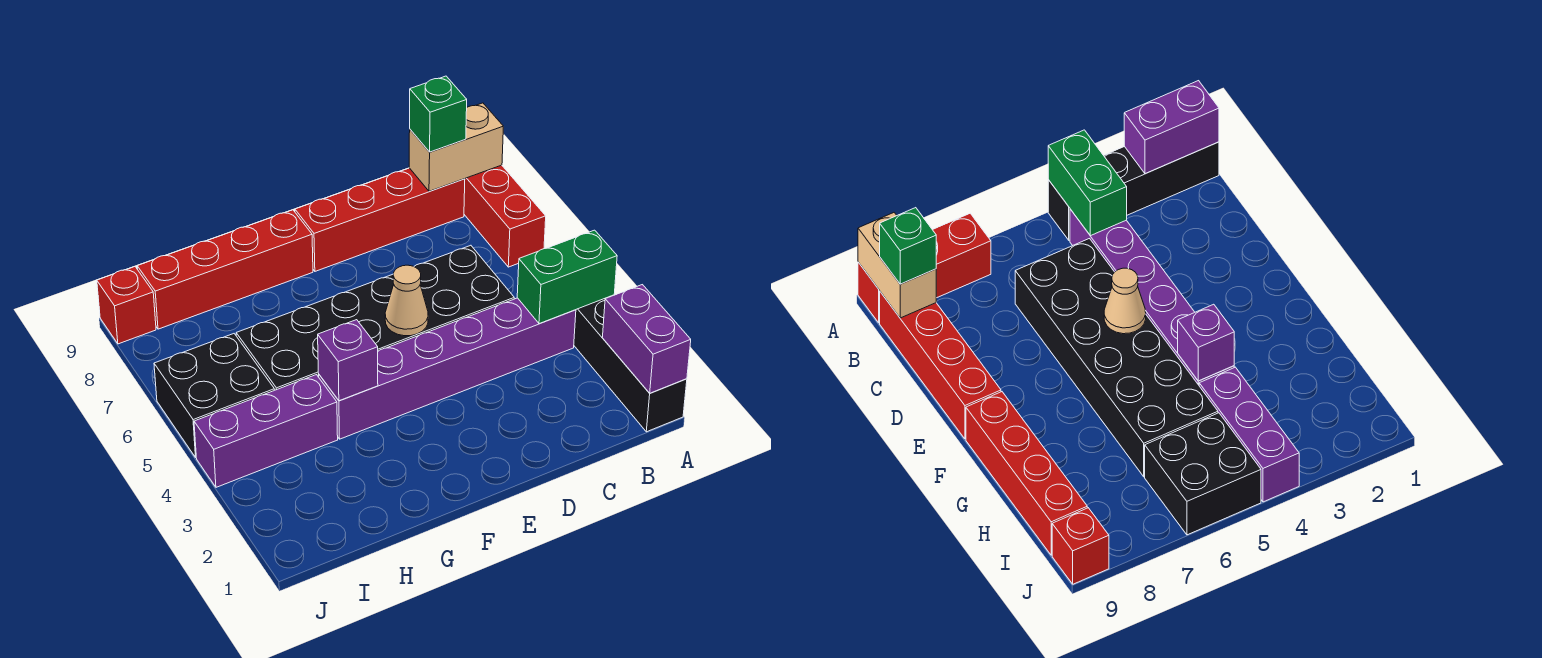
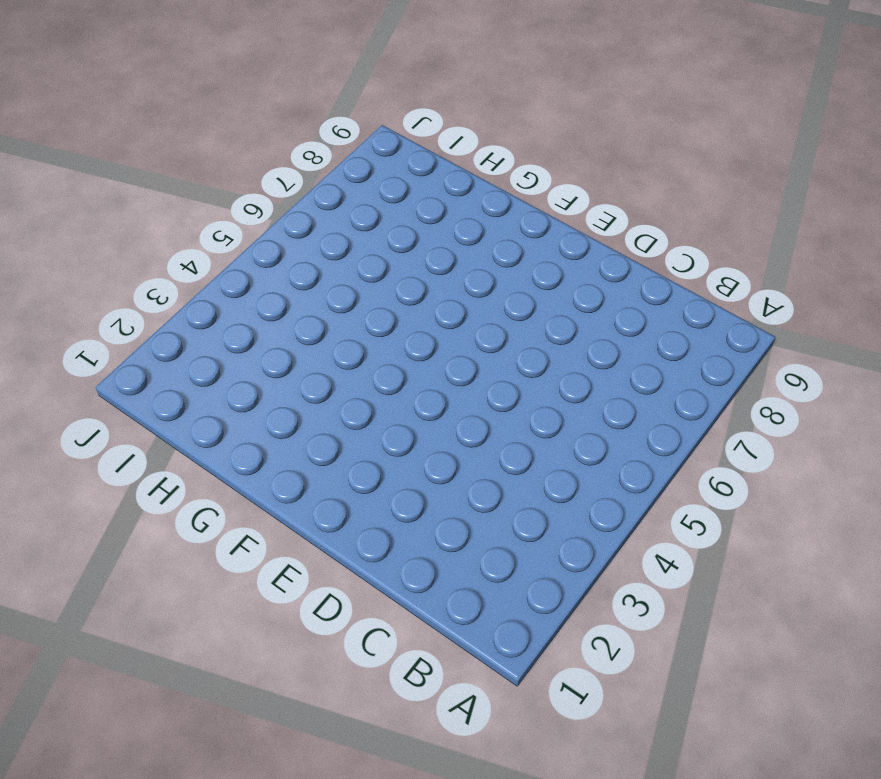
none -> black 1x4 brick [574,295,687,432]
none -> red 1x3 brick [464,165,546,267]
none -> purple 1x6 brick [318,298,576,439]

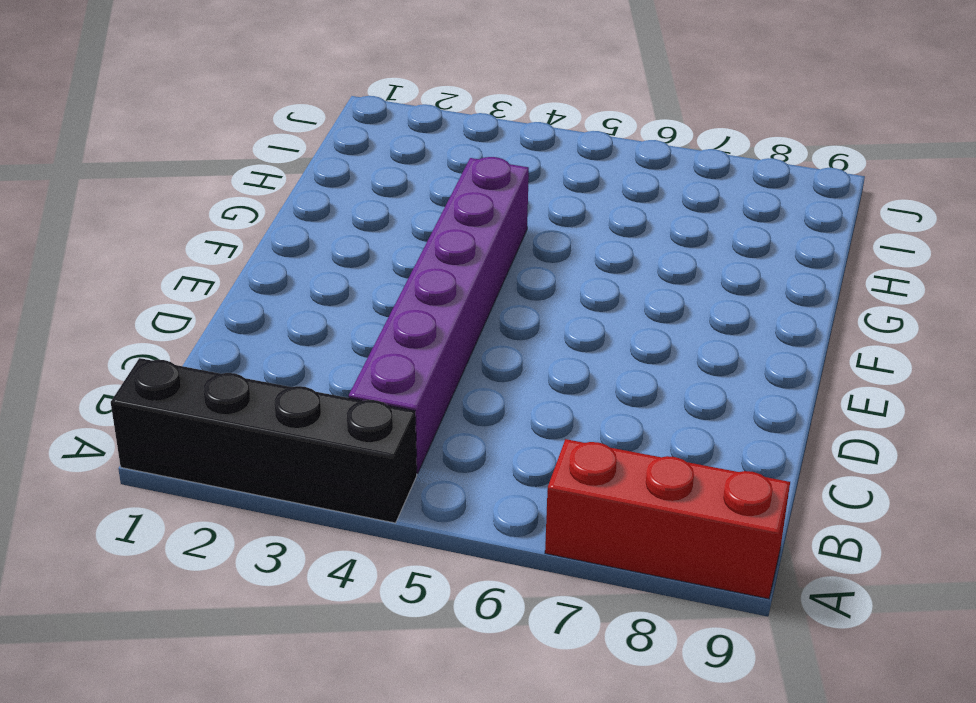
none -> red 1x4 brick [295,168,465,271]
none -> black 2x6 brick [236,245,514,390]
none -> red 1x4 brick [137,210,313,329]

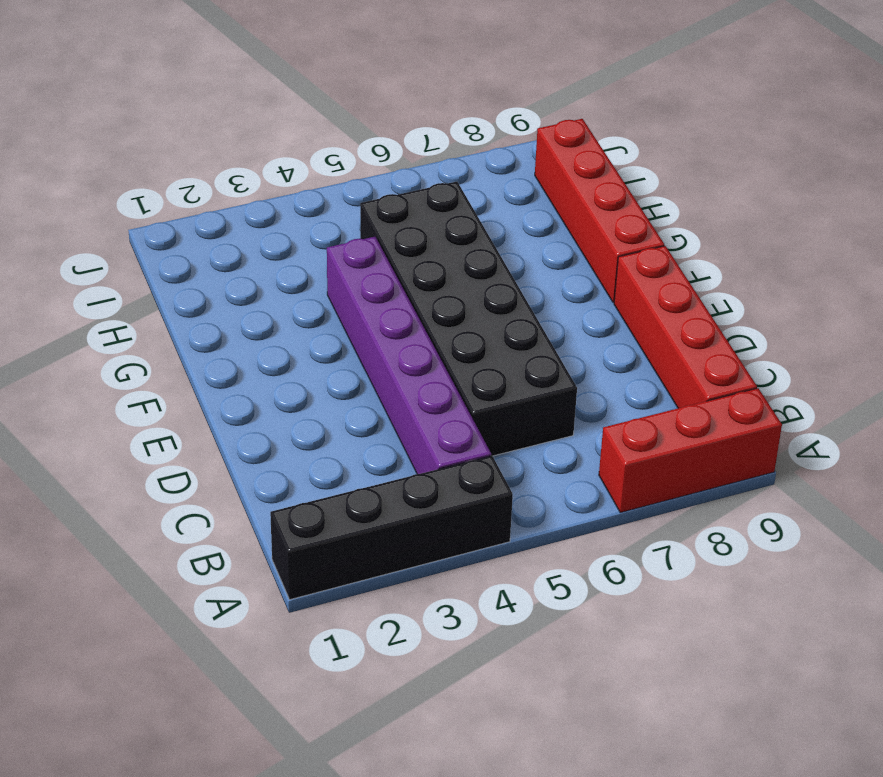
none -> purple 1x3 brick [194,375,338,487]
none -> black 2x2 brick [154,334,274,457]
none -> red 1x1 brick [97,267,156,344]

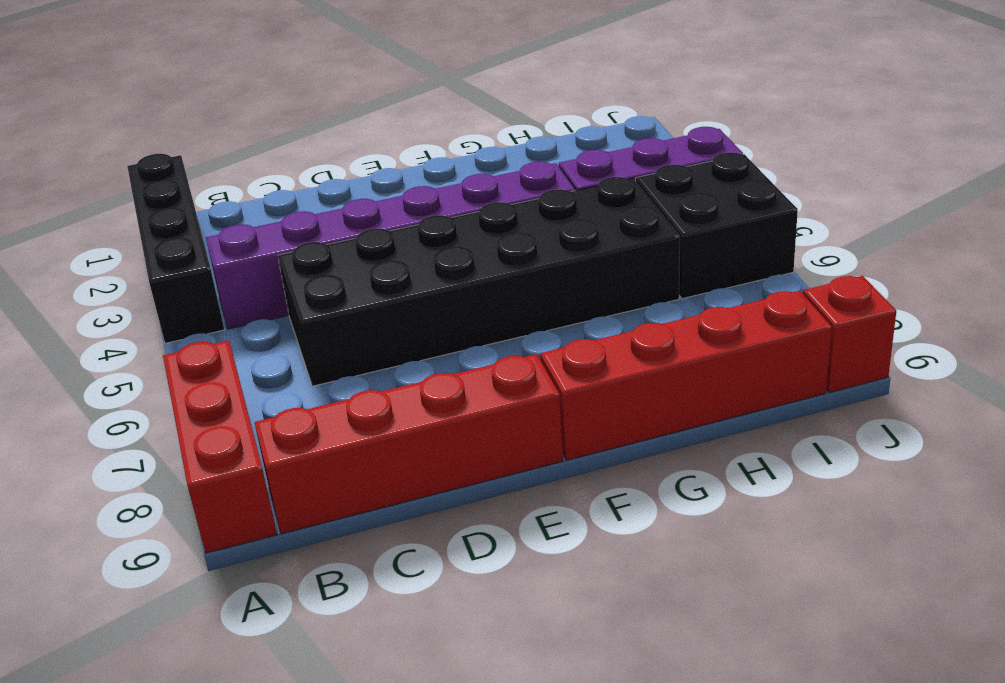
none -> purple 1x2 brick [602,285,691,393]
none -> green 1x2 brick [517,230,617,324]
none -> tan 1x2 brick [409,103,503,191]

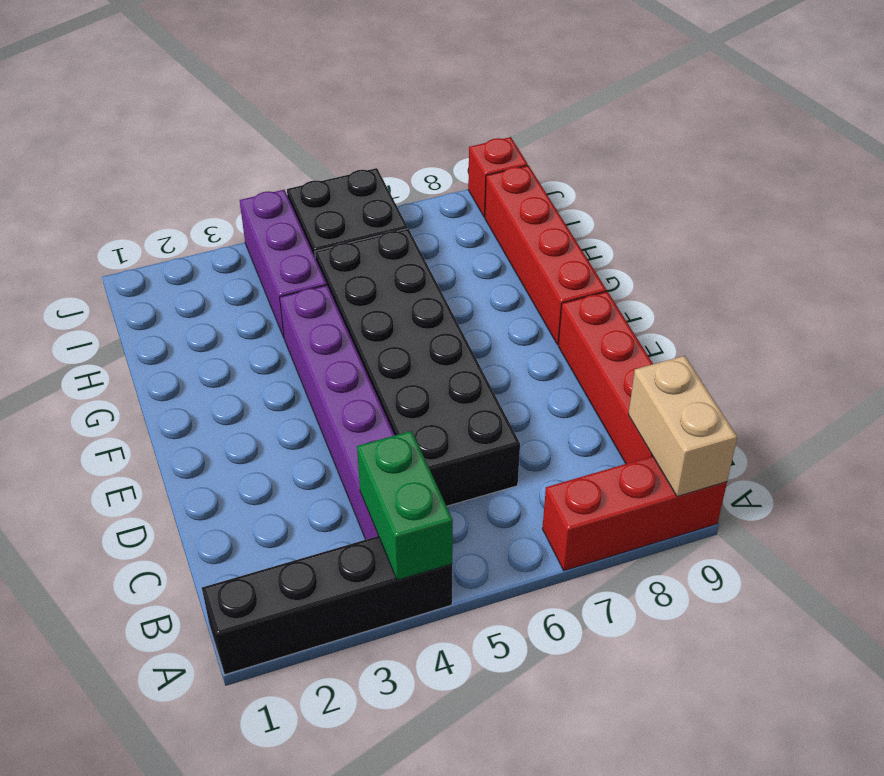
none -> purple 1x2 brick [602,285,691,393]
none -> tan 1x1 cone [385,265,428,336]
none -> purple 1x1 brick [318,320,378,401]

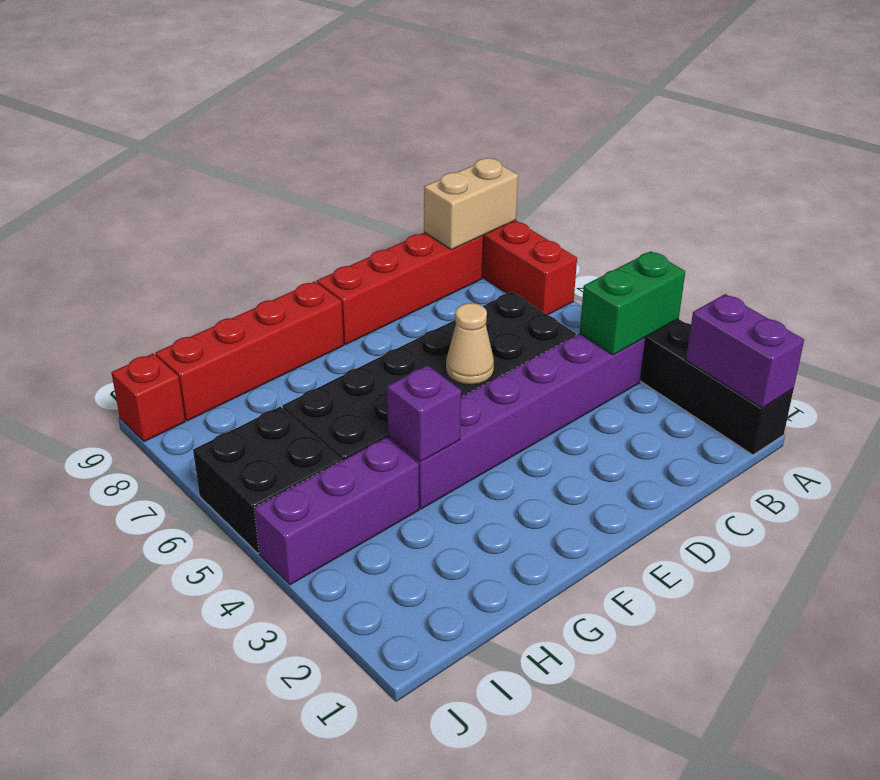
none -> green 1x1 brick [410,76,467,152]

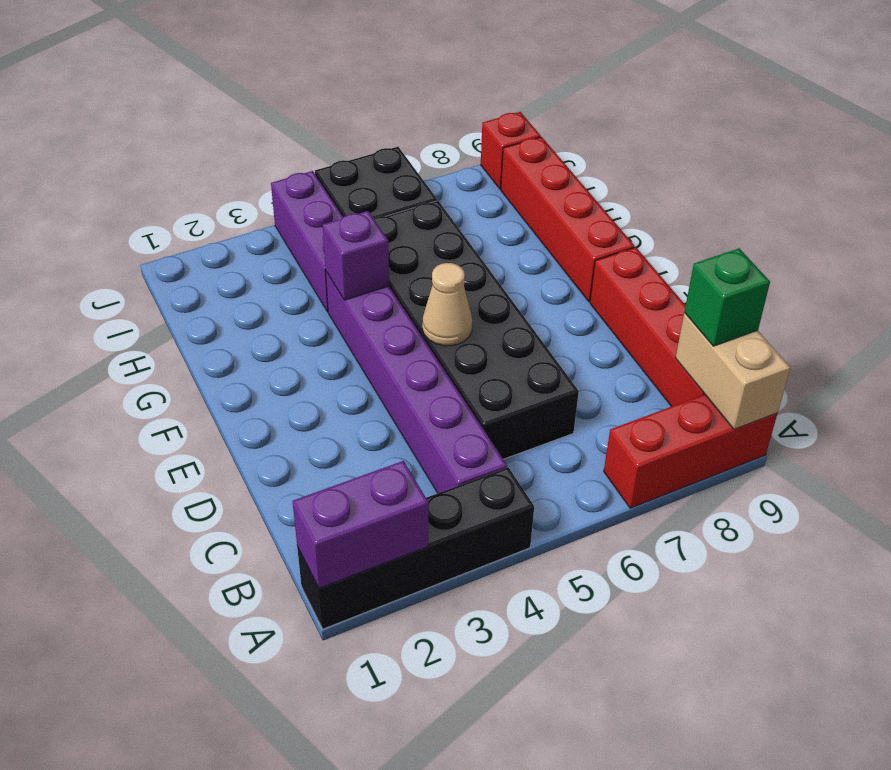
none -> green 1x2 brick [517,230,617,324]

